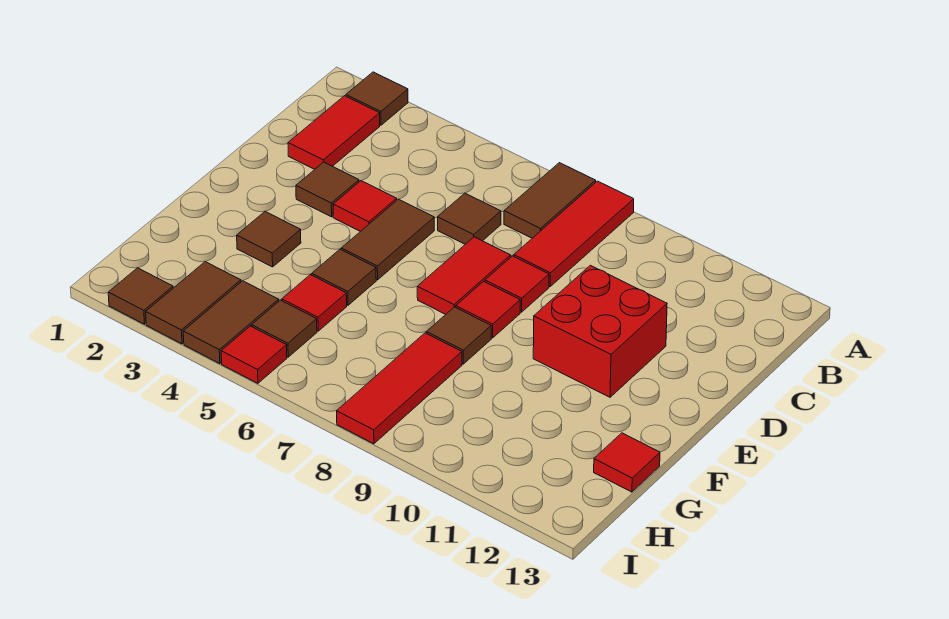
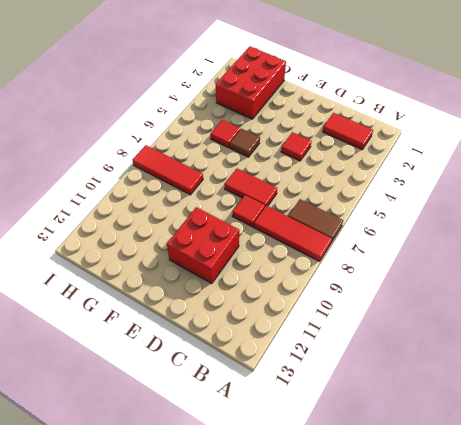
red 2x3 brick [216,46,286,119] -> brown 1x2 tile [146,262,241,344]
none -> brown 1x1 tile [346,72,408,125]
none -> brown 1x1 tile [438,193,501,244]
none -> brown 1x1 tile [296,162,359,217]

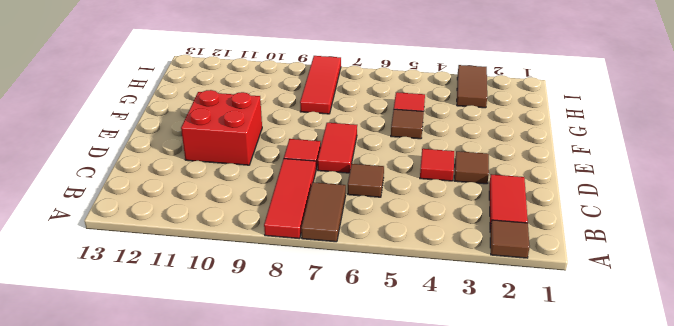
none -> brown 1x2 tile [341,199,434,280]
none -> red 1x1 tile [456,281,520,338]
none -> brown 1x1 tile [237,211,301,267]

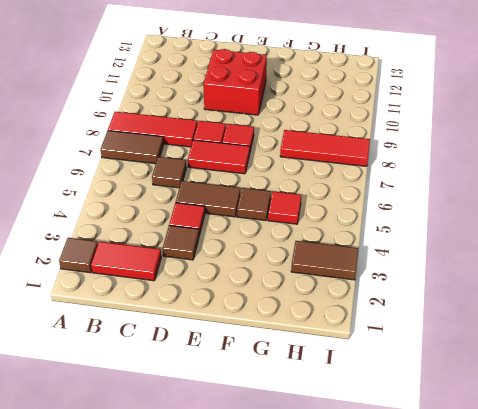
none -> brown 1x1 tile [237,211,301,267]
none -> brown 1x1 tile [426,307,491,364]
none -> red 1x1 tile [594,433,660,492]

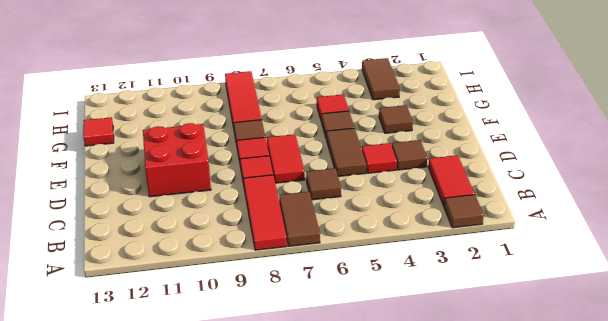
none -> brown 1x2 tile [183,281,279,364]
none -> brown 1x1 tile [252,300,317,357]
none -> brown 1x1 tile [108,268,173,324]

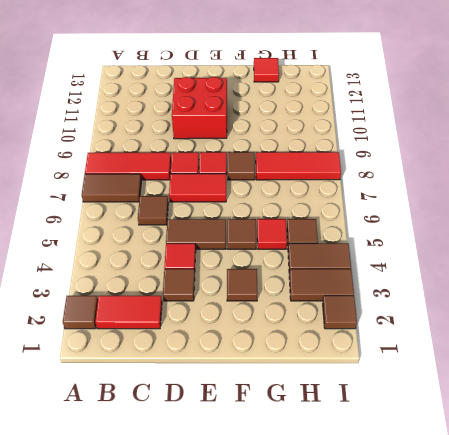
none -> red 1x1 tile [221,326,287,383]

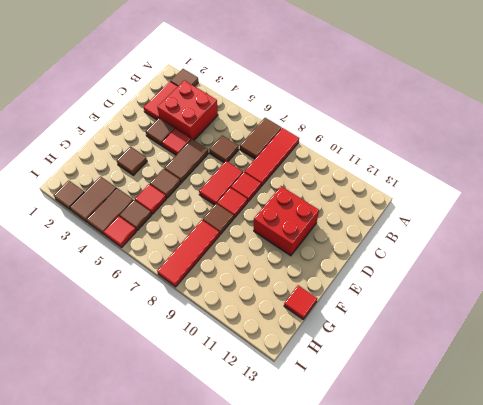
red 2x2 brick [157,80,218,140] -> none

